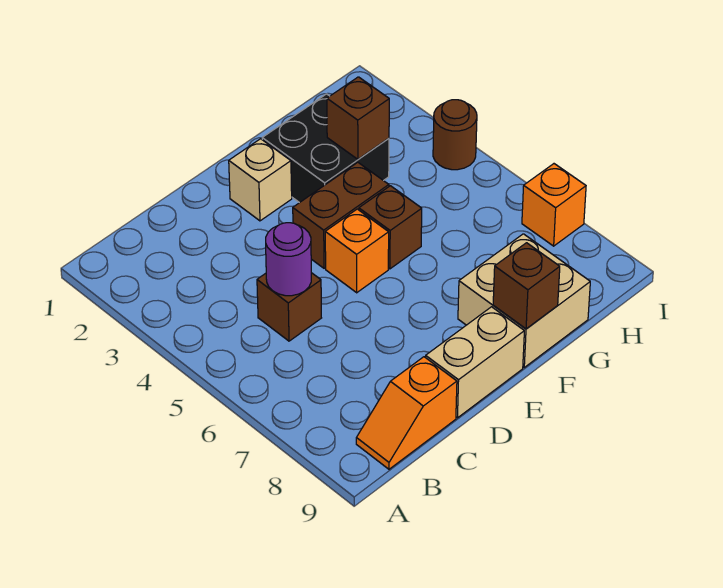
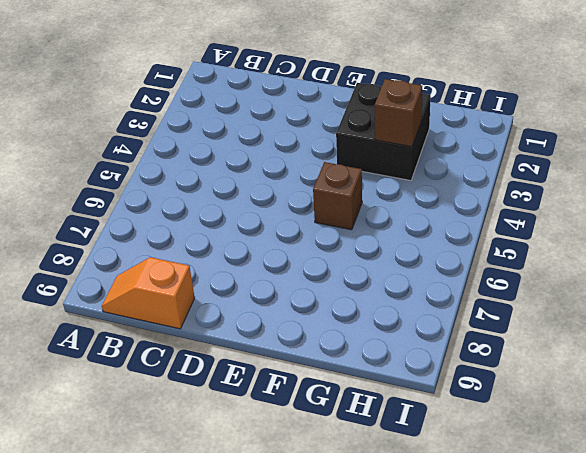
none -> brown 1x1 brick [257,273,321,341]
none -> tan 1x2 brick [426,307,524,418]
none -> tan 1x1 brick [229,139,292,221]

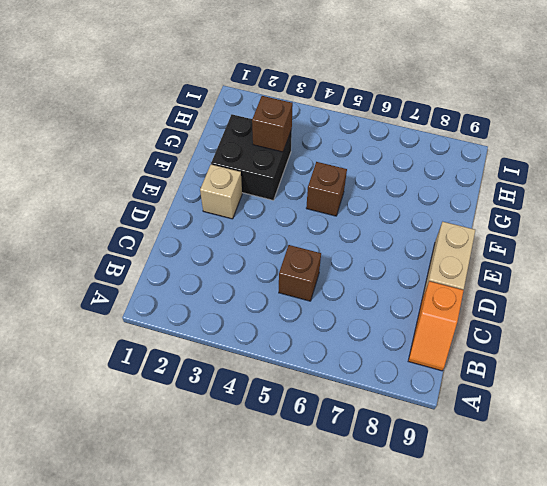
none -> brown 1x2 brick [293,162,389,268]
none -> orange 1x1 brick [325,209,389,293]
none -> tan 2x2 brick [458,234,590,367]

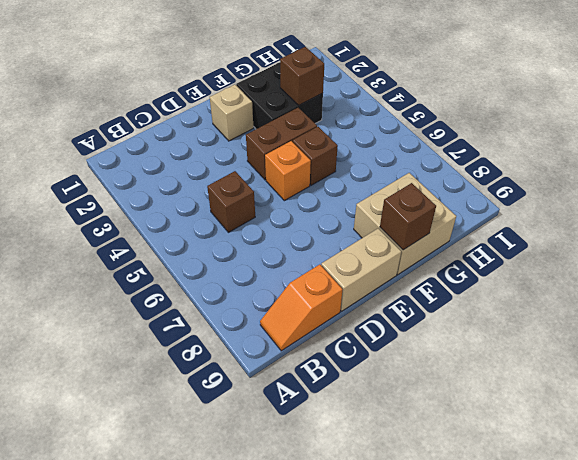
none -> brown 1x1 round brick [433,100,477,170]
none -> orange 1x1 brick [522,164,586,246]
none -> purple 1x1 round brick [266,223,311,296]

